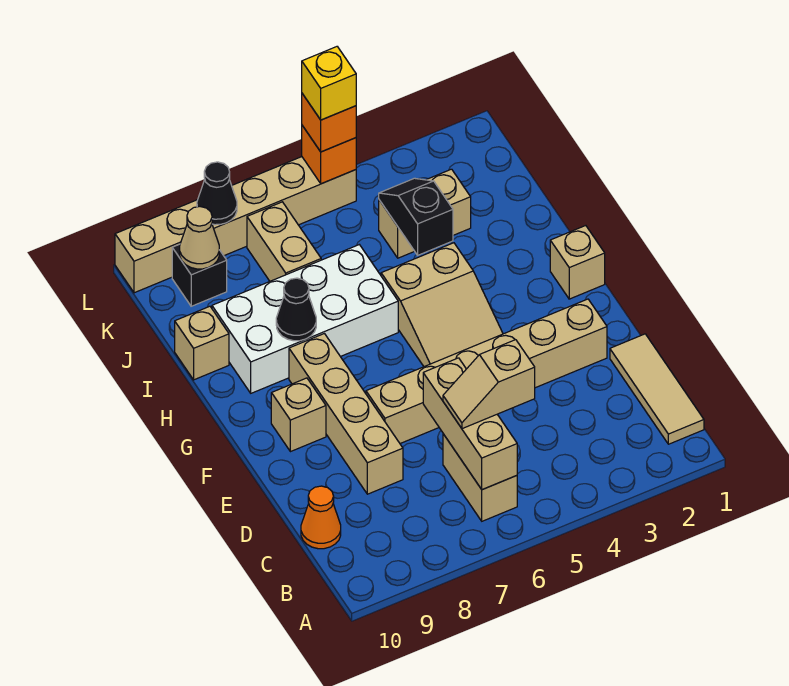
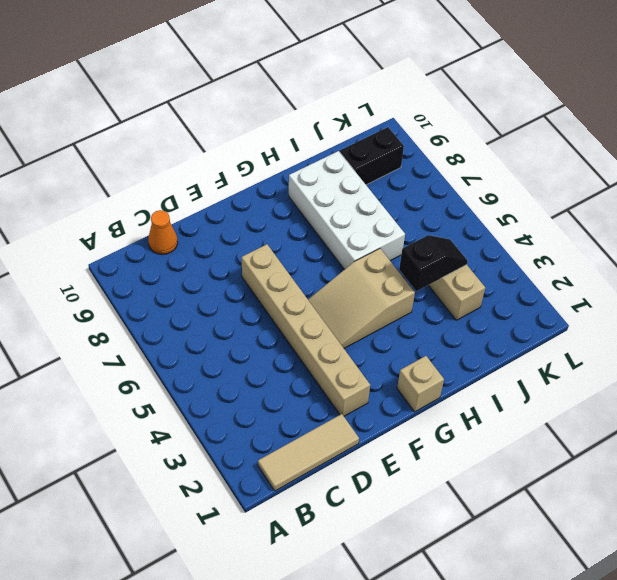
black 1x2 brick [340,127,404,185] -> black 1x1 brick [172,244,227,306]
none -> tan 1x2 brick [443,434,517,521]
none -> tan 1x4 brick [289,334,403,494]
none -> tan 1x1 brick [271,378,326,452]

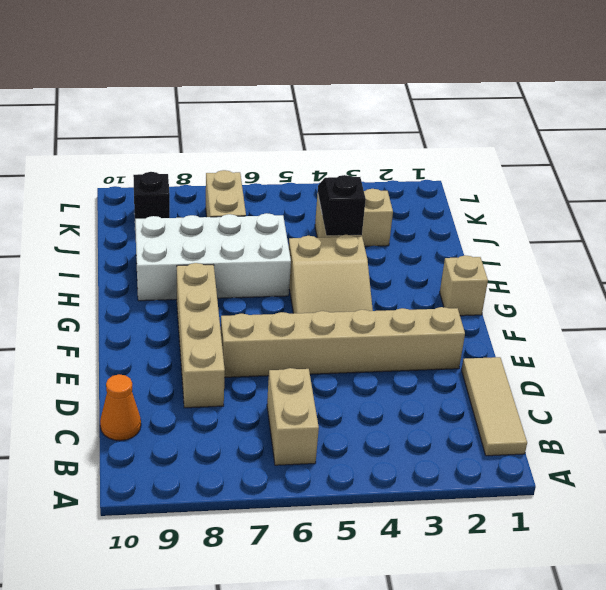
none -> tan 1x1 brick [271,378,326,452]
none -> tan 1x1 brick [175,306,229,380]
none -> tan 1x6 brick [115,157,356,293]

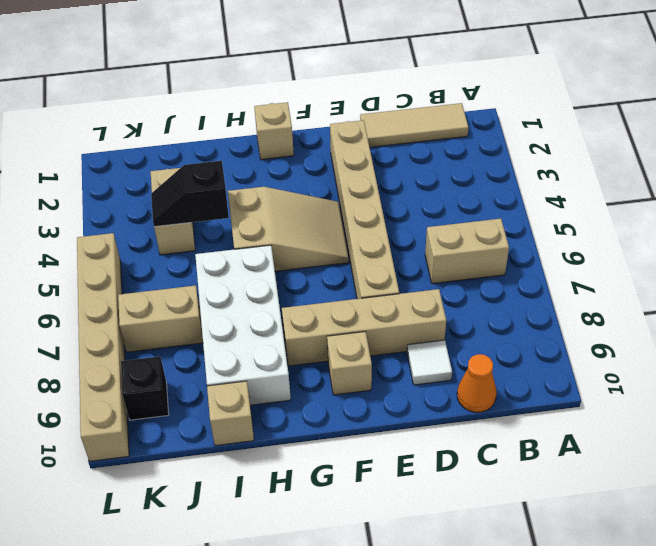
white 1x1 tile [407,340,452,385] -> none
none -> tan 1x3 brick [423,358,517,490]
none -> black 1x1 cone [276,278,316,341]
none -> tan 1x1 cone [180,207,219,269]

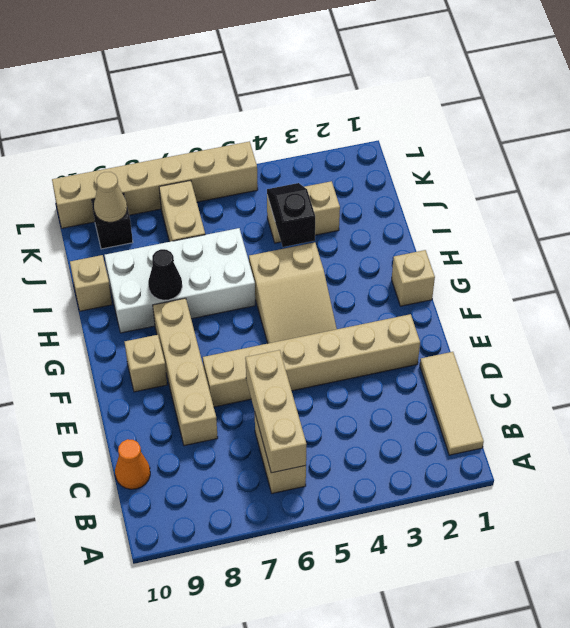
none -> orange 1x1 brick [302,126,356,184]
none -> black 1x1 cone [197,162,237,225]
none -> tan 1x2 slope [443,340,535,429]

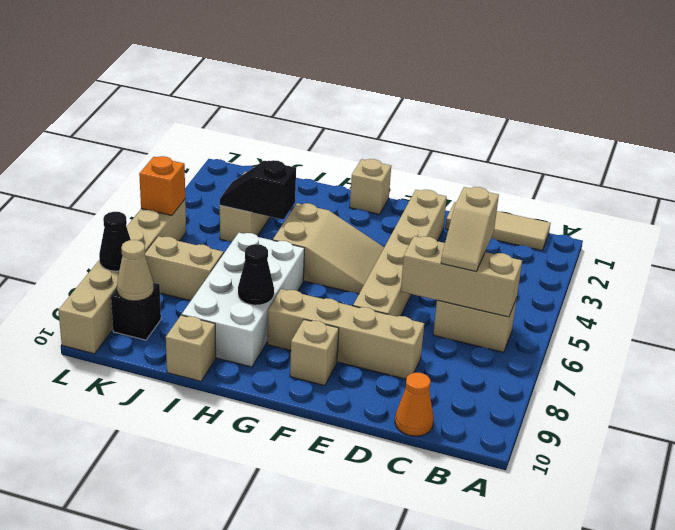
none -> orange 1x1 brick [302,94,356,152]
none -> yellow 1x1 brick [302,47,356,120]

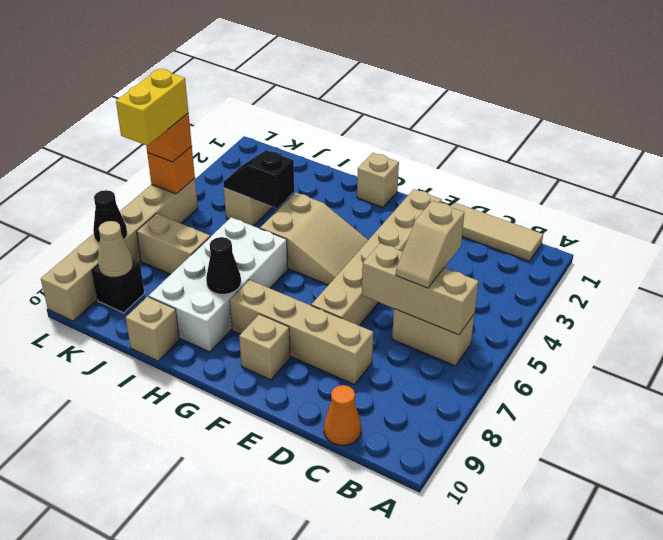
yellow 1x2 brick [116,69,188,146] -> yellow 1x1 brick [302,47,356,120]

